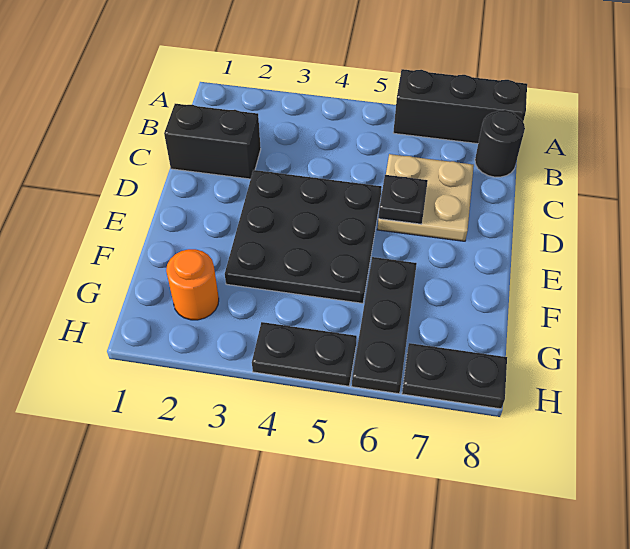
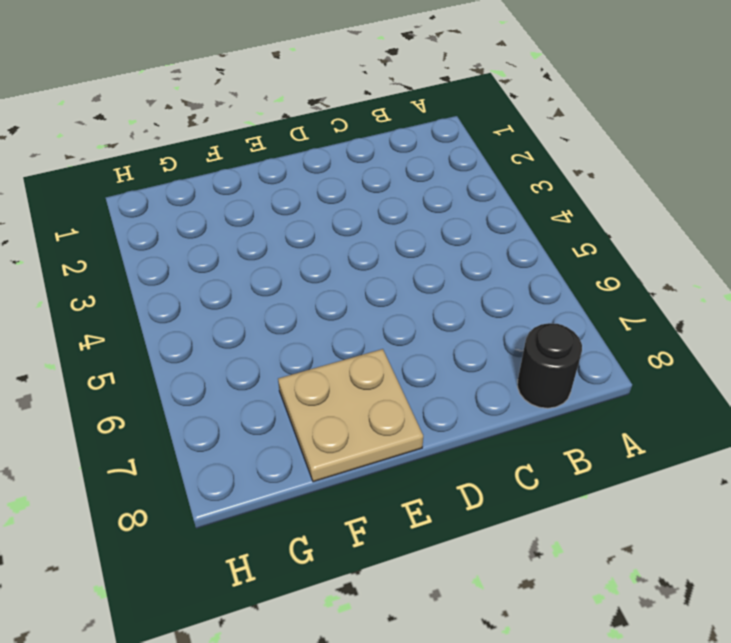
tan 2x2 plate [278,349,423,482] -> tan 2x2 plate moved to [377,154,474,241]
none -> black 1x3 brick [393,69,527,144]
none -> black 1x2 brick [164,104,261,179]

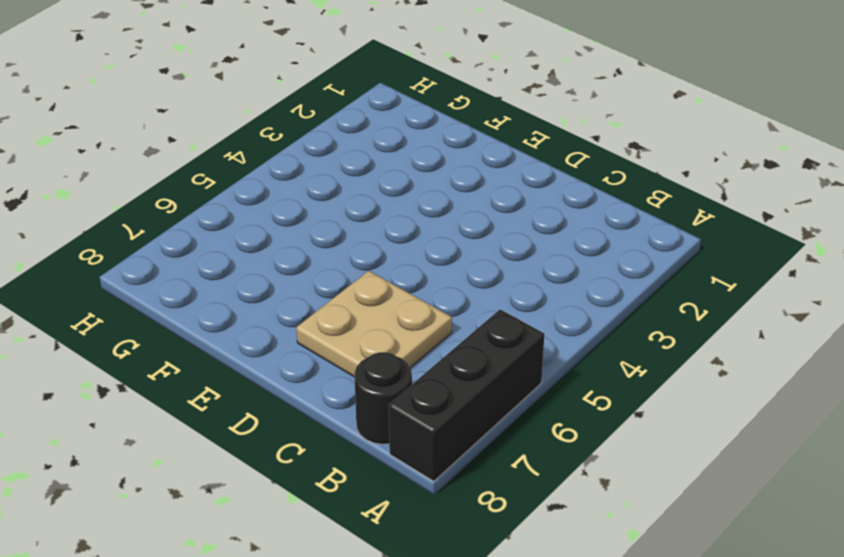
none -> black 1x2 brick [164,104,261,179]
none -> black 3x3 plate [225,170,382,303]

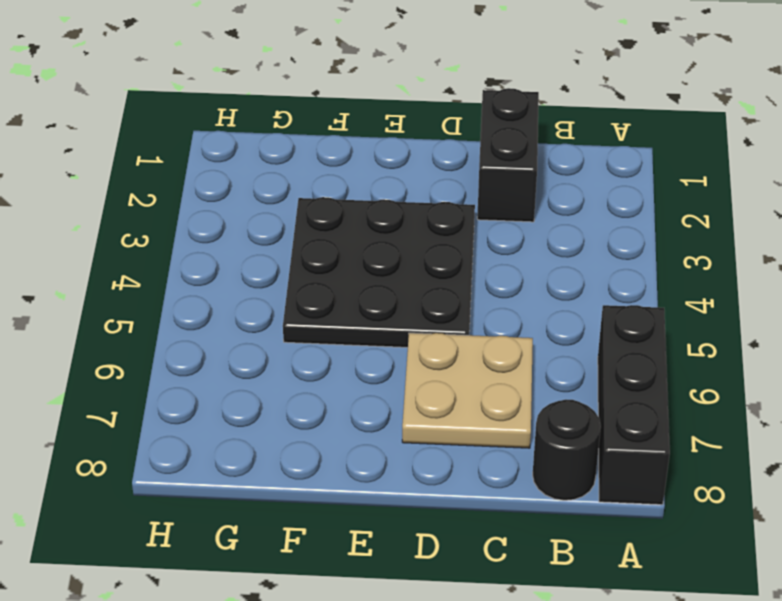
none -> black 1x3 plate [352,257,417,394]
none -> orange 1x1 round brick [166,249,219,320]

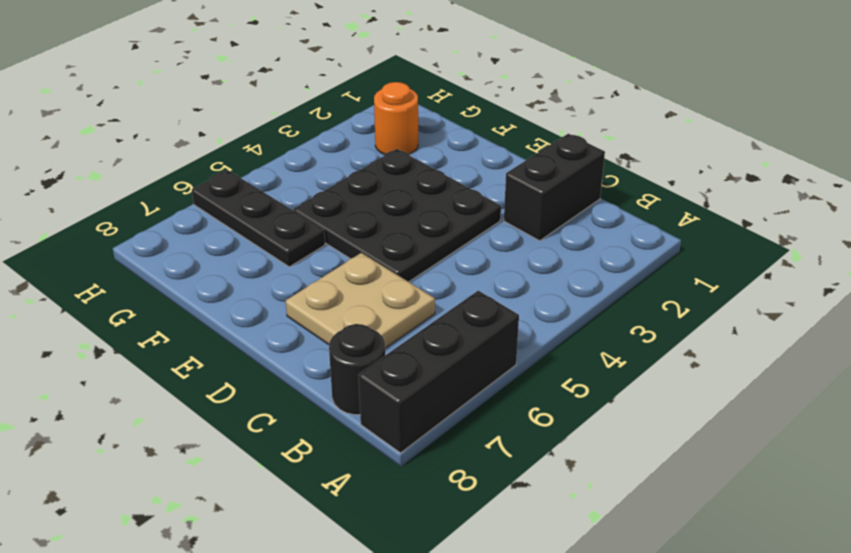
none -> black 1x2 plate [252,322,357,386]
none -> black 1x2 plate [402,343,507,409]

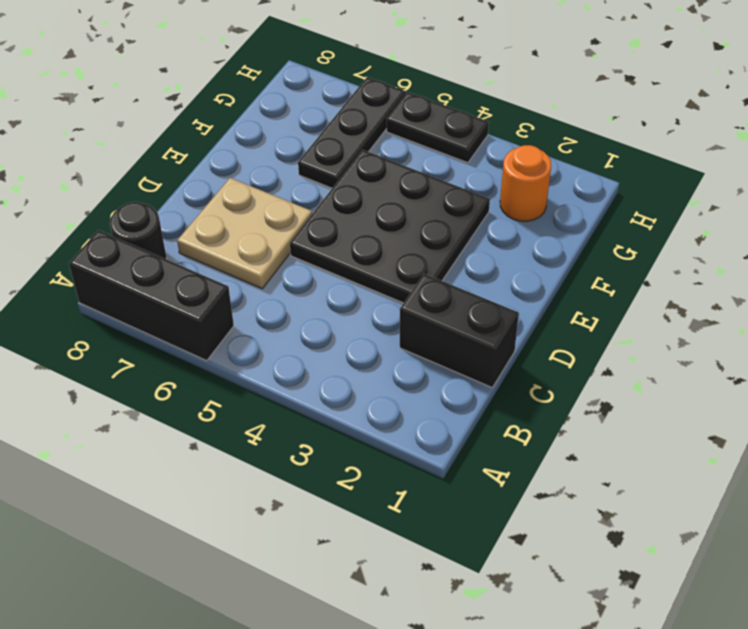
none -> black 1x2 plate [402,343,507,409]
none -> black 1x1 plate [378,175,428,224]

